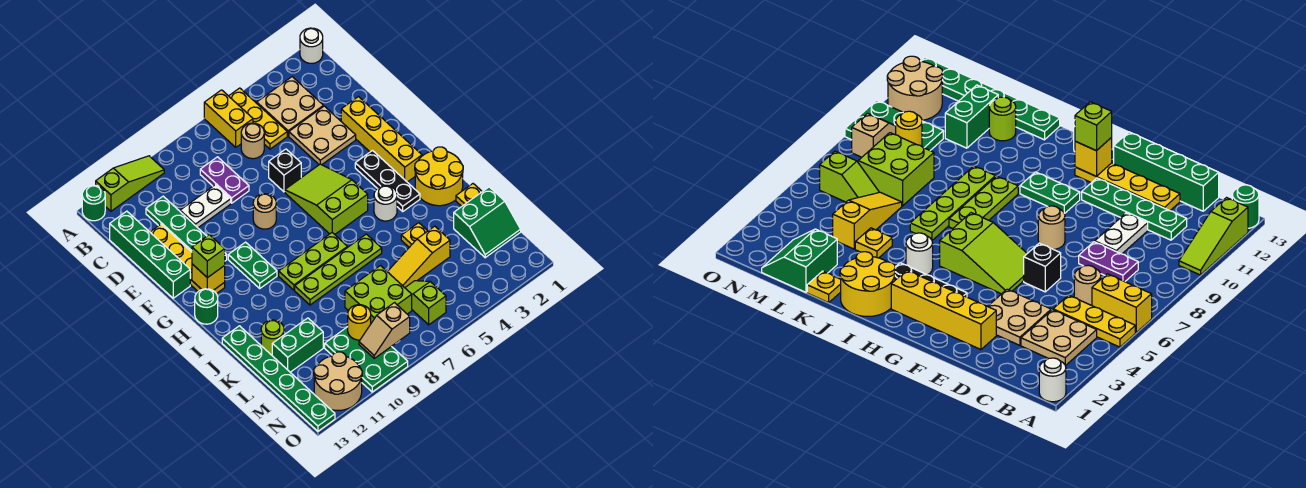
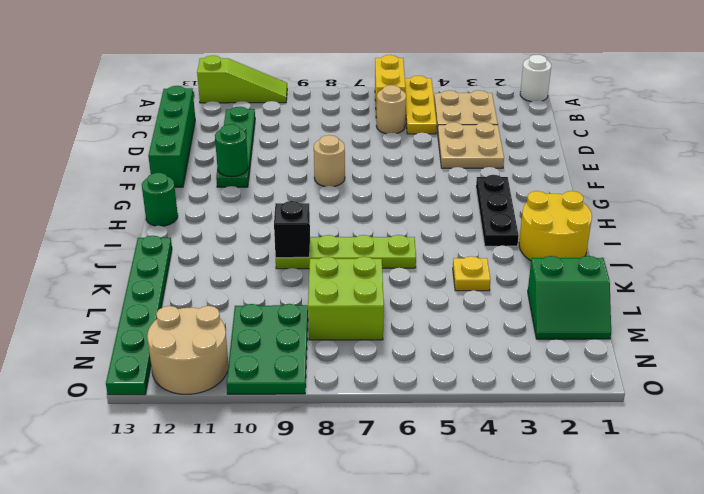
green 1x1 round brick [215,124,248,177] -> green 1x1 round brick moved to [82,185,105,221]
black 1x1 brick [274,201,310,258] -> black 1x1 brick moved to [269,149,301,192]
none -> purple 1x2 plate [200,157,249,203]
none -> white 1x2 plate [180,185,231,228]
none -> yellow 1x4 plate [150,224,225,294]
none -> yellow 1x4 brick [341,97,422,182]

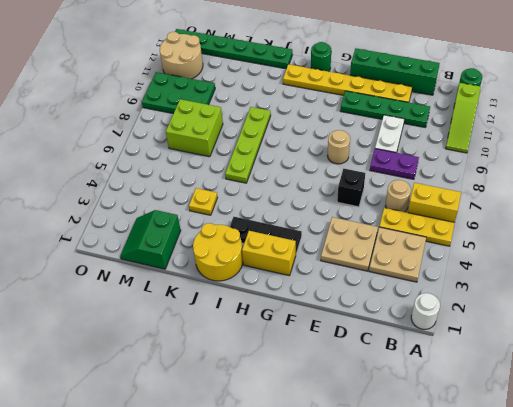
yellow 1x6 plate [283,64,412,102] -> yellow 1x4 plate [150,224,225,294]
yellow 1x2 brick [242,231,296,276] -> yellow 1x4 brick [341,97,422,182]
none -> lime 2x3 slope [285,164,368,234]
none -> green 1x2 plate [228,242,277,288]
none -> white 1x1 round brick [374,186,397,221]
none -> lime 1x3 plate [279,233,347,290]

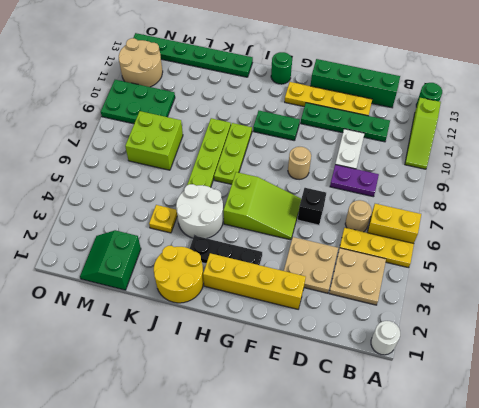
white 2x2 round brick [176,184,224,238] -> white 1x1 round brick [374,186,397,221]
none -> yellow 1x1 plate [456,184,482,206]
none -> lime 1x1 round brick [261,320,284,355]
none -> yellow 1x3 slope [387,226,450,288]
none -> green 1x2 brick [272,318,323,372]

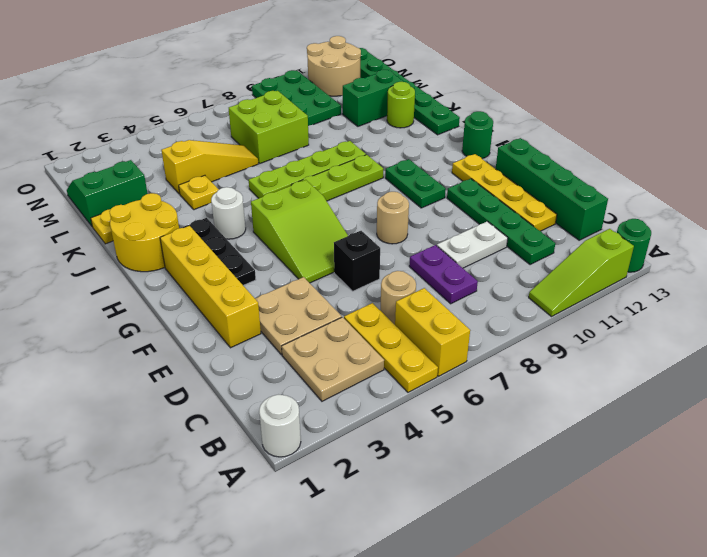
none -> lime 1x2 slope [405,281,446,325]
none -> yellow 1x1 brick [192,264,225,290]
none -> yellow 1x1 round brick [348,305,371,340]
none -> tan 1x2 slope [359,303,410,358]

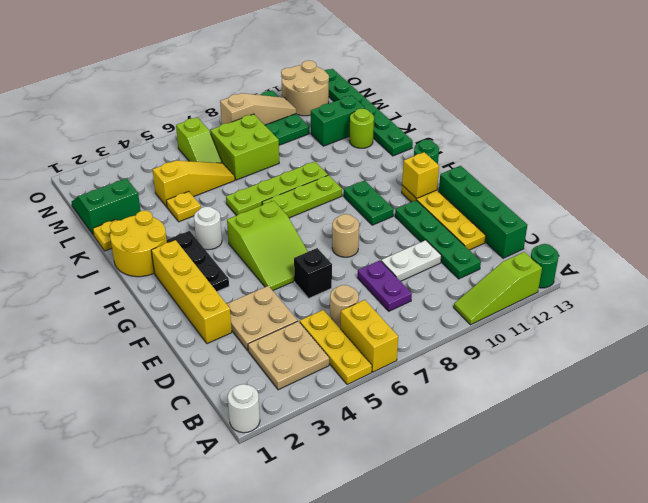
tan 1x3 slope [220,93,296,125] -> tan 1x2 slope [359,303,410,358]
none -> yellow 1x1 round brick [348,305,371,340]
none -> lime 1x1 brick [192,235,225,278]

